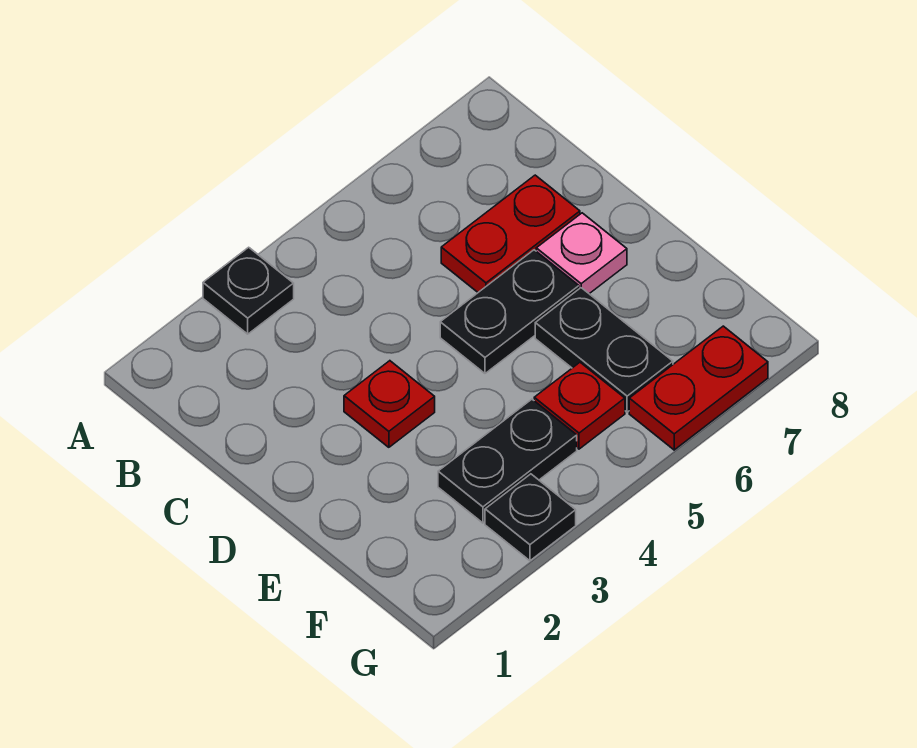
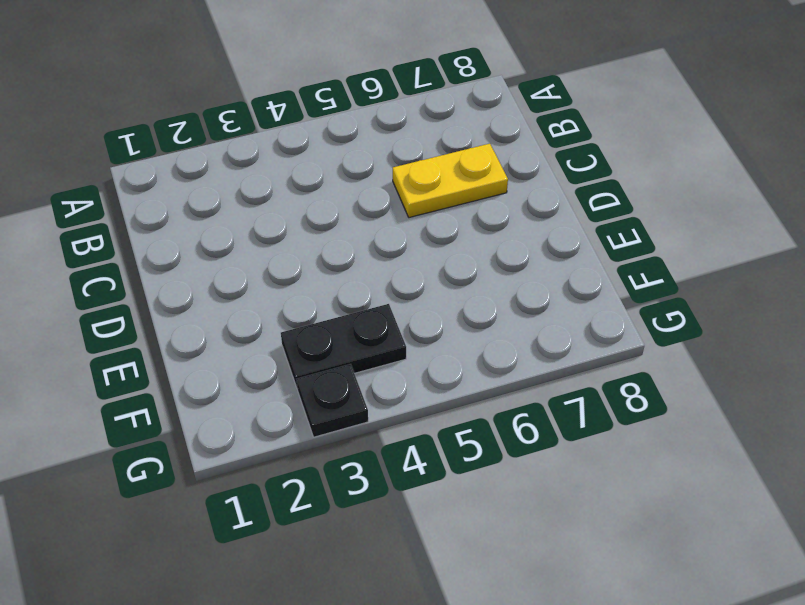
yellow 1x2 plate [393,144,508,218] -> red 1x2 plate [441,175,580,292]
none -> black 1x1 plate [203,247,294,334]
none -> red 1x1 plate [344,361,435,447]

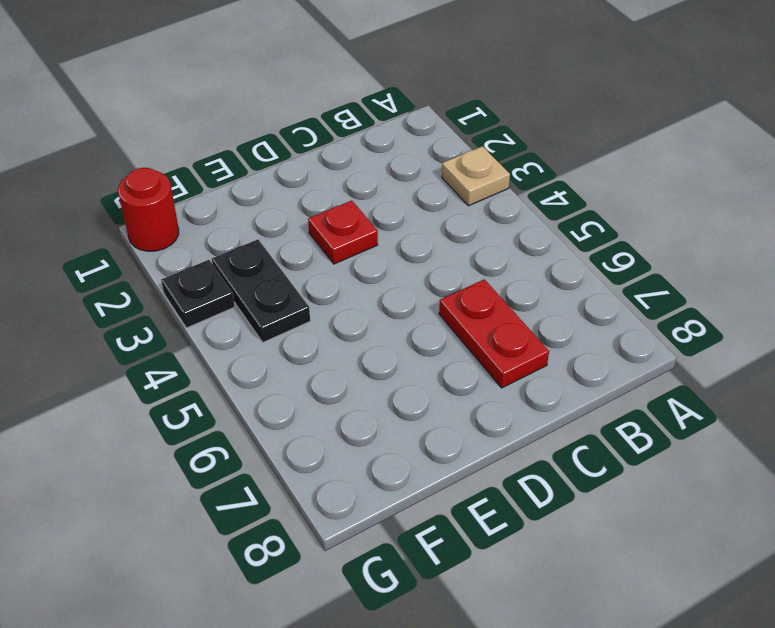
tan 1x1 plate [442,146,510,206] -> black 1x1 plate [203,247,294,334]
red 1x1 round brick [118,168,179,251] -> none
none -> black 1x2 plate [440,250,579,373]
none -> pink 1x1 plate [536,213,627,294]

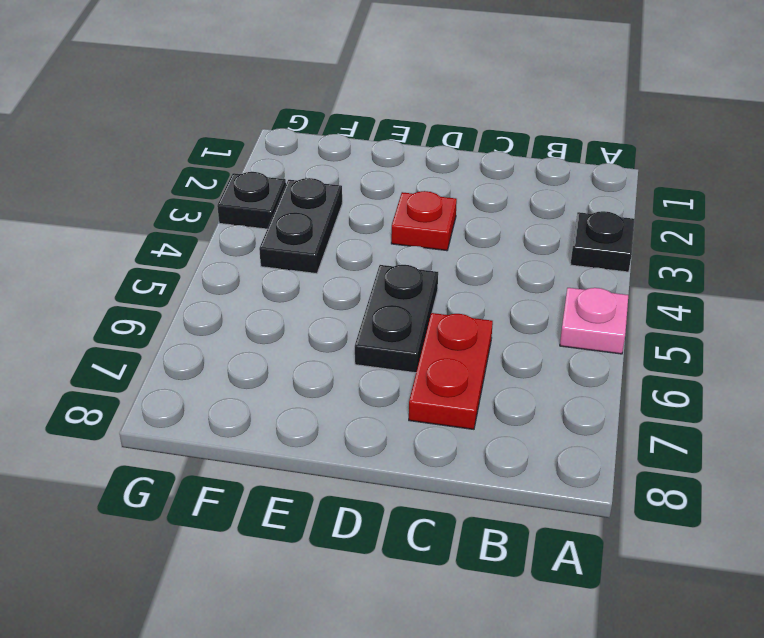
pink 1x1 plate [560,288,628,354] -> pink 1x1 plate moved to [536,213,627,294]
none -> black 1x2 plate [535,288,673,412]
none -> red 1x1 plate [534,362,625,449]

